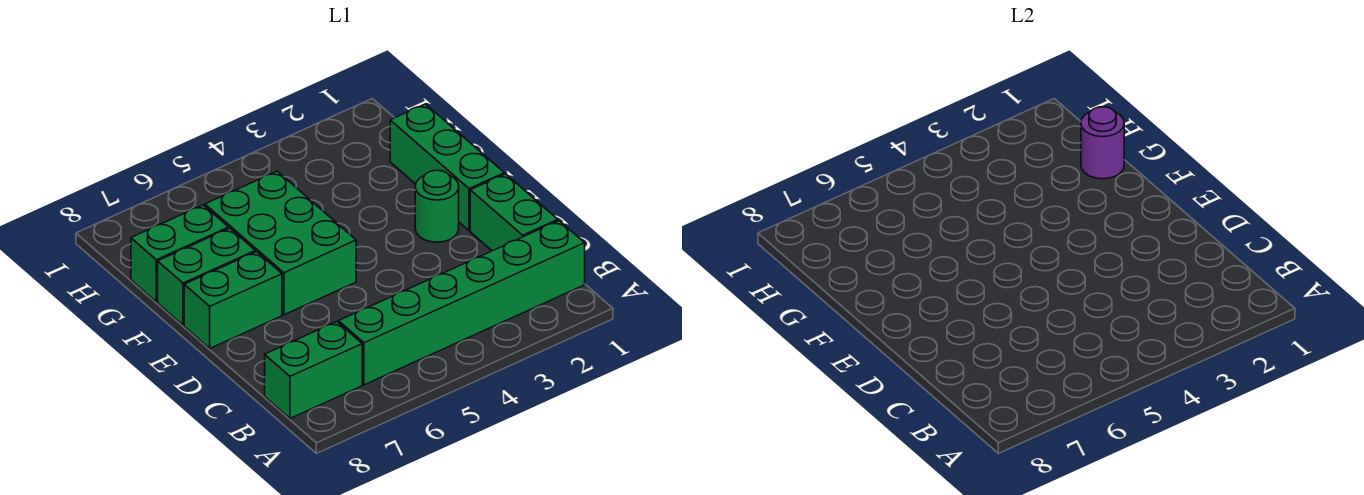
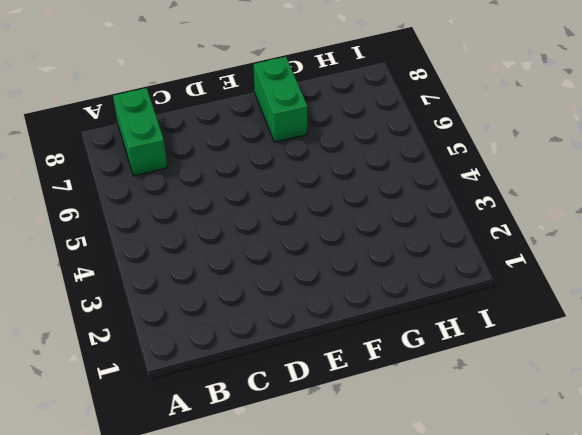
none -> green 1x6 brick [339,221,585,385]
none -> green 1x2 brick [470,174,558,251]

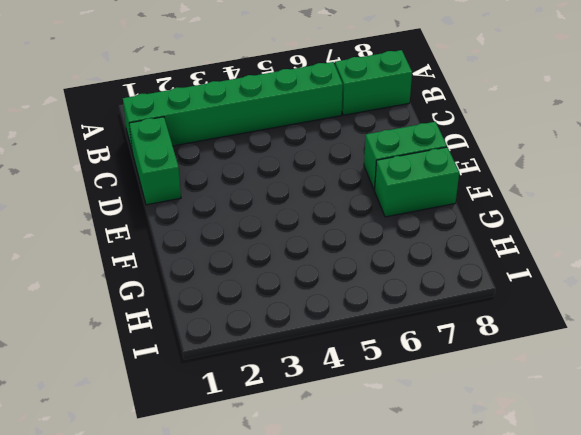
none -> green 1x3 brick [390,104,504,231]
none -> green 1x1 round brick [415,170,459,242]

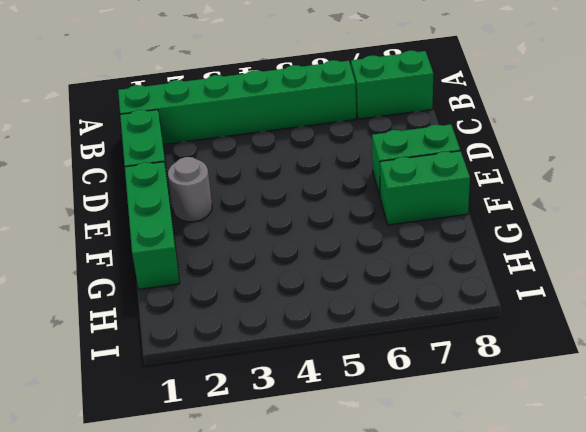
grey 1x1 round brick [168,157,212,222] -> green 1x1 round brick [415,170,459,242]
none -> green 2x3 brick [205,171,356,315]
none -> green 1x2 brick [131,205,229,302]

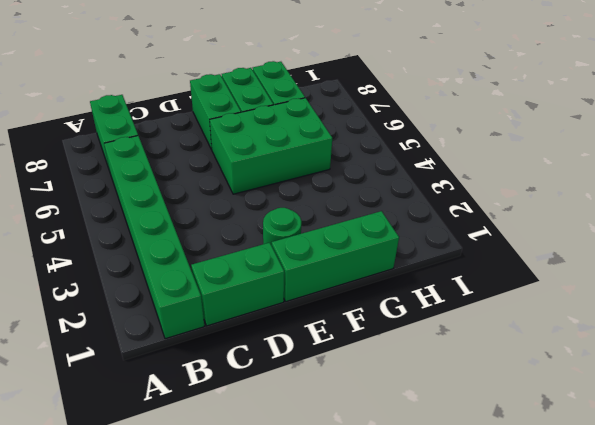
none -> purple 1x1 round brick [1081,107,1124,179]

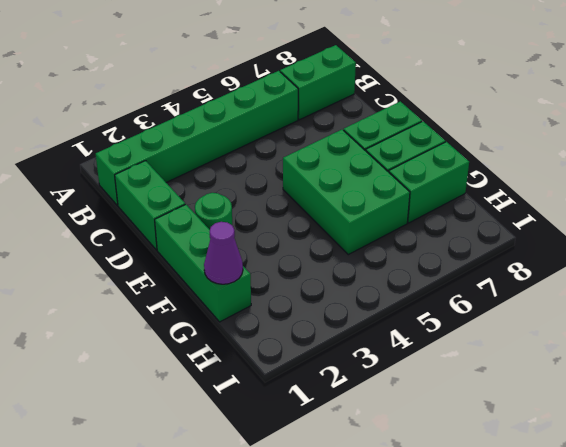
purple 1x1 cone [204,222,243,284] -> purple 1x1 round brick [1081,107,1124,179]

